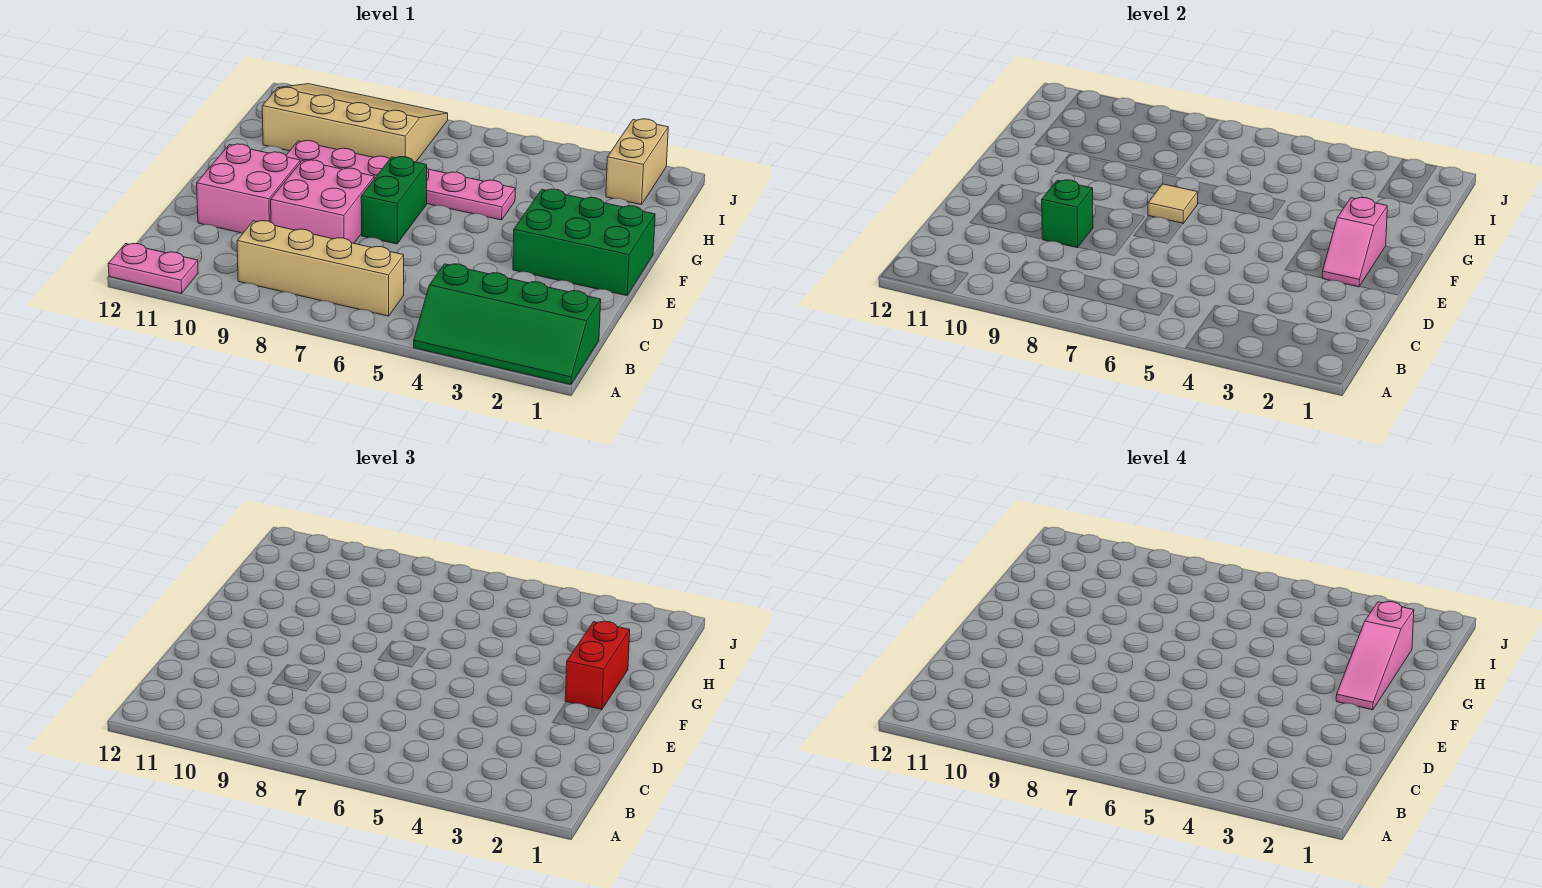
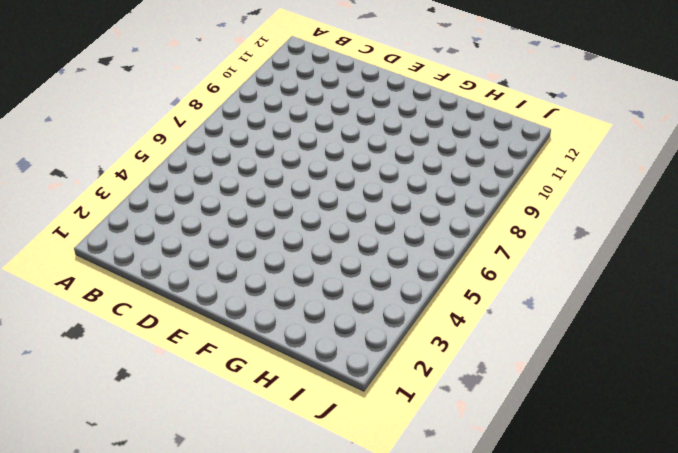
none -> green 2x4 slope [414,264,601,385]
none -> pink 1x2 plate [108,243,198,293]
none -> tan 1x4 brick [237,221,404,316]

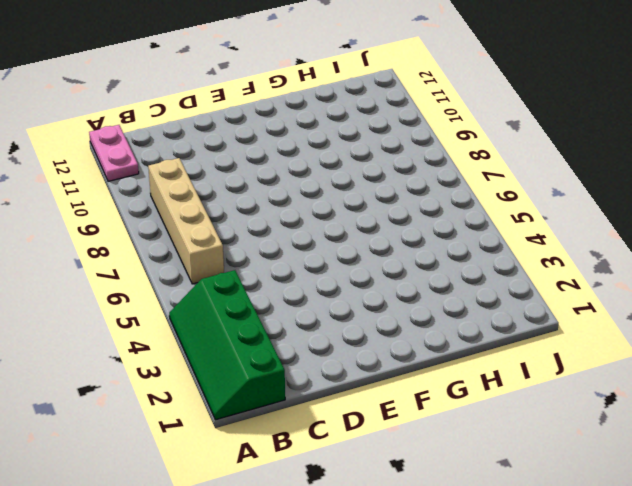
none -> pink 2x2 brick [271,160,374,243]
none -> pink 2x2 brick [197,144,300,233]
none -> green 2x3 brick [513,189,655,296]

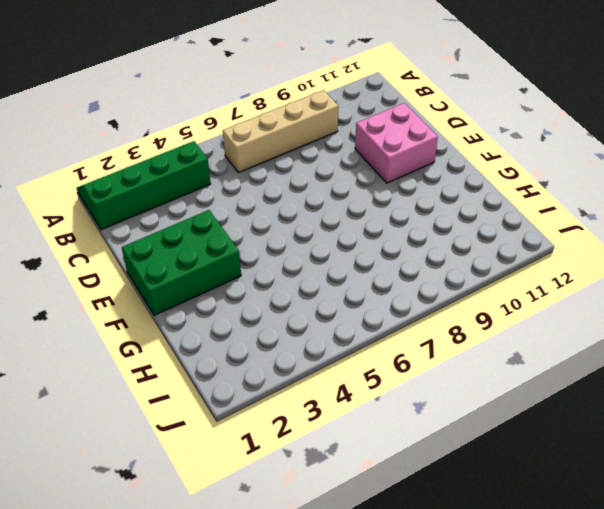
none -> pink 1x2 plate [108,243,198,293]
none -> pink 2x2 brick [271,160,374,243]
none -> green 1x2 brick [361,157,427,244]

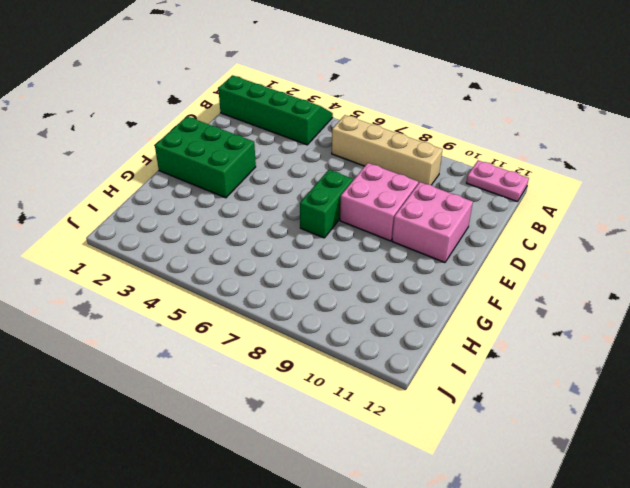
none -> pink 1x6 plate [286,141,515,220]
none -> tan 3x4 slope [262,84,448,162]
none -> tan 1x2 brick [606,119,668,205]

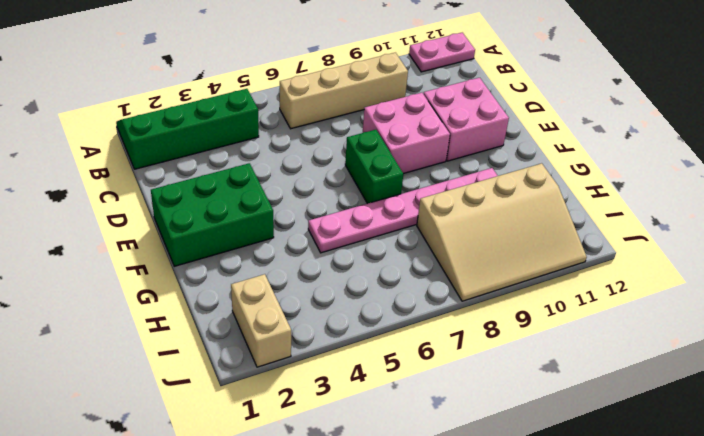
none -> green 1x1 brick [1042,180,1093,248]
none -> pink 1x2 slope [1322,197,1387,287]
none -> tan 1x1 tile [1148,184,1198,223]

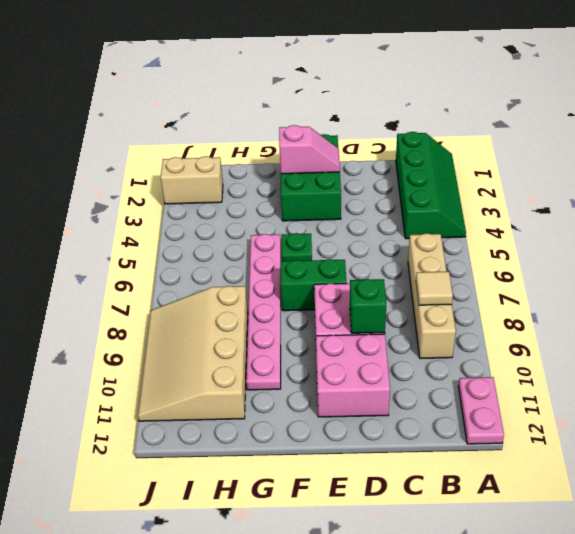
tan 1x1 tile [416,272,453,305] -> tan 1x1 tile moved to [1148,184,1198,223]
green 1x1 plate [282,233,312,261] -> none
none -> red 1x2 brick [565,621,630,710]
none -> pink 1x3 slope [1336,602,1414,710]

